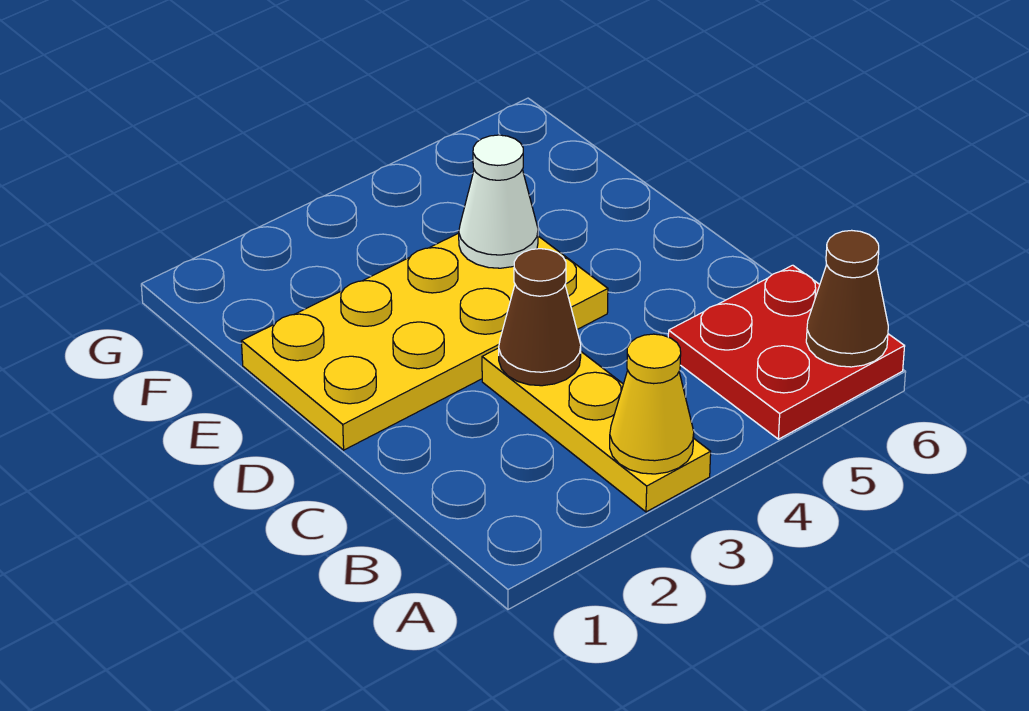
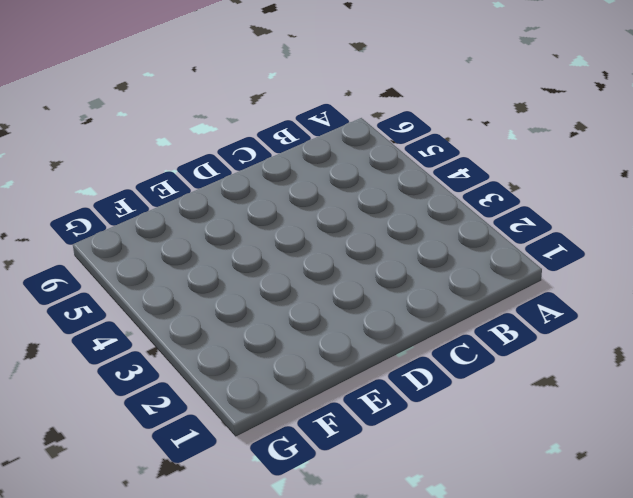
none -> yellow 1x3 plate [482,348,711,512]
none -> red 2x2 plate [668,265,905,439]

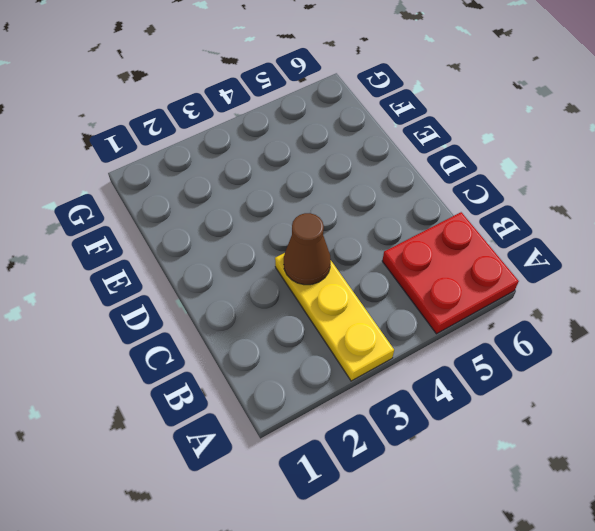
none -> yellow 2x4 plate [241,233,608,450]
none -> yellow 1x1 cone [610,334,694,474]

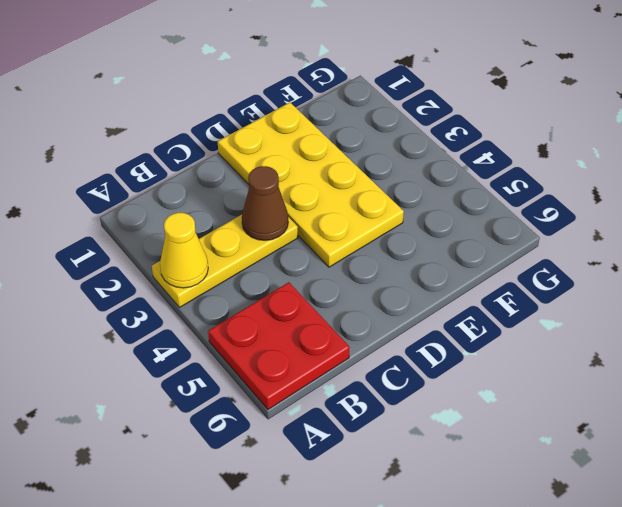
none -> brown 1x1 cone [806,230,888,367]
none -> white 1x1 cone [459,135,538,268]

